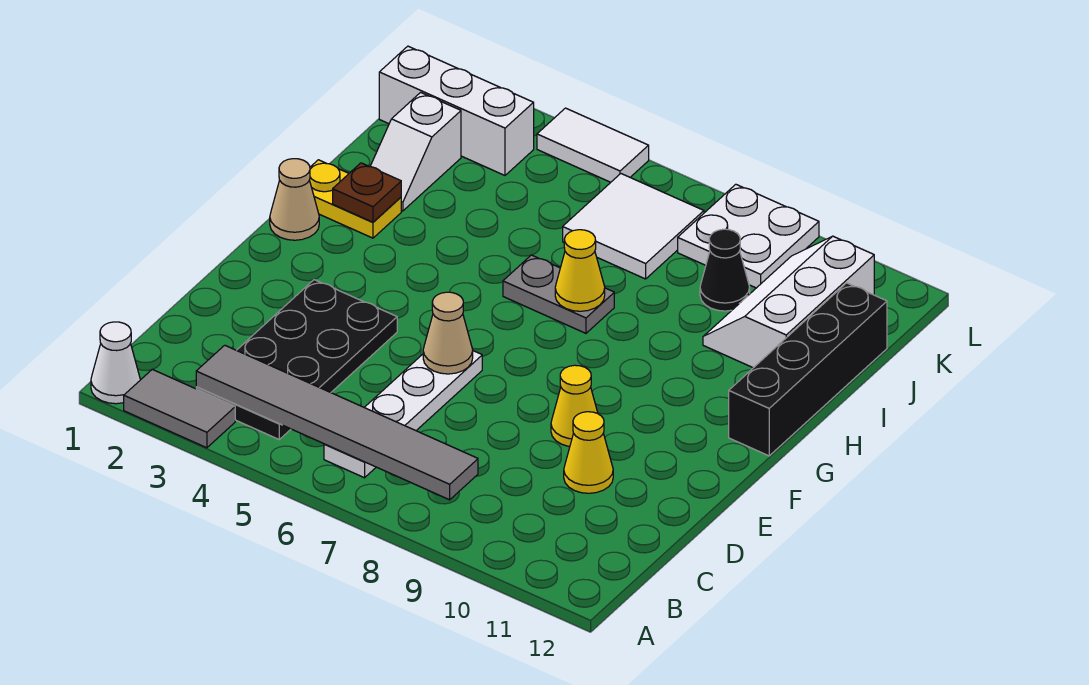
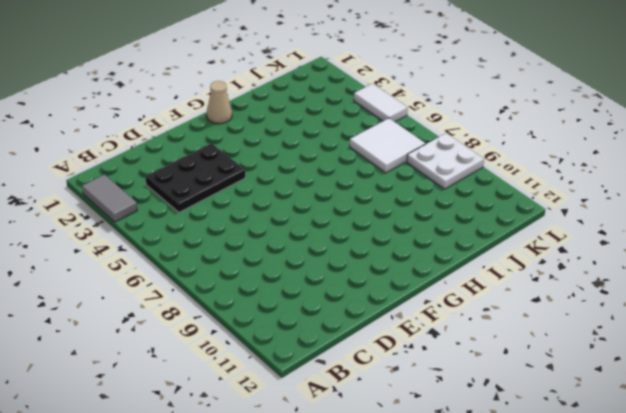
black 2x3 plate [145,143,245,212] -> black 2x4 plate [196,280,397,439]
none -> white 1x1 cone [91,322,140,404]
none -> white 1x4 plate [324,351,482,478]
none -> yellow 1x1 cone [564,412,613,493]

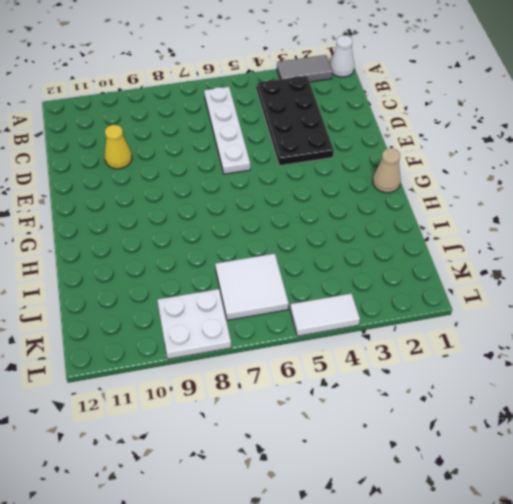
none -> yellow 1x1 cone [551,365,598,447]
none -> black 1x4 brick [729,283,887,456]
none -> yellow 1x2 plate [310,160,401,238]

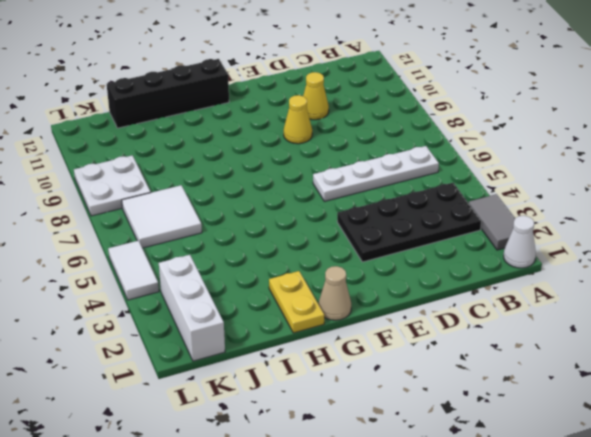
none -> grey 1x2 plate [503,255,614,333]
none -> white 1x2 slope [370,92,461,211]
none -> white 2x3 slope [703,236,874,368]

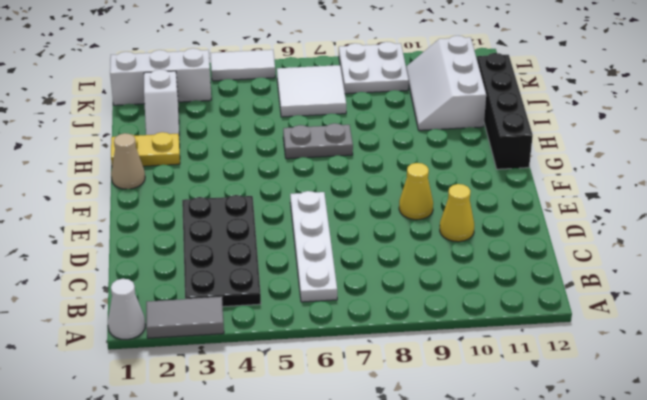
none -> black 1x1 cone [700,229,750,311]
none -> grey 1x6 tile [196,345,478,500]
none -> tan 1x1 cone [423,292,473,374]

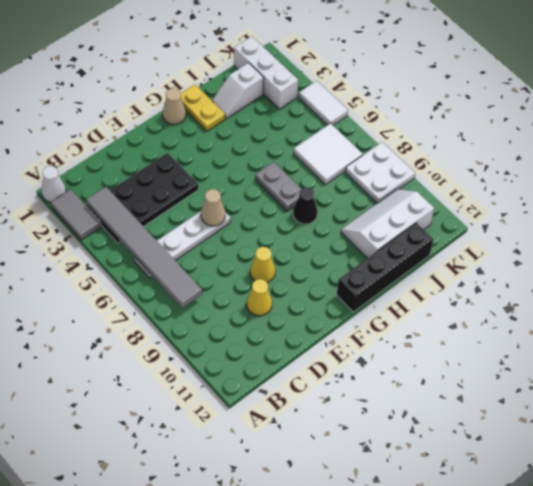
black 1x1 cone [293,188,318,224] -> black 1x1 cone moved to [700,229,750,311]
none -> brown 1x1 plate [333,163,401,222]
none -> yellow 1x1 cone [555,230,605,311]

